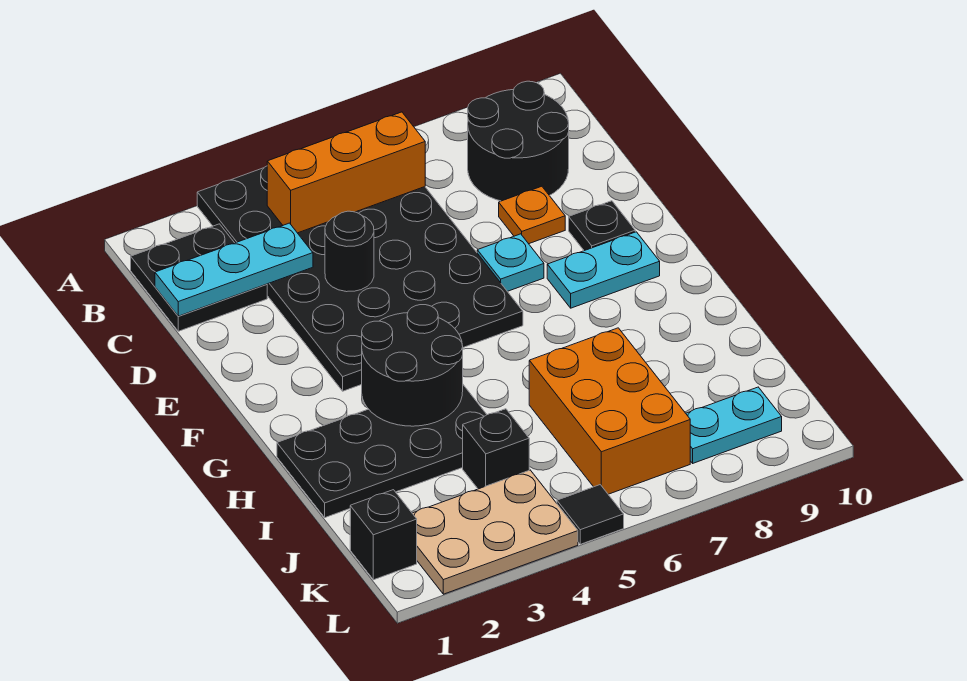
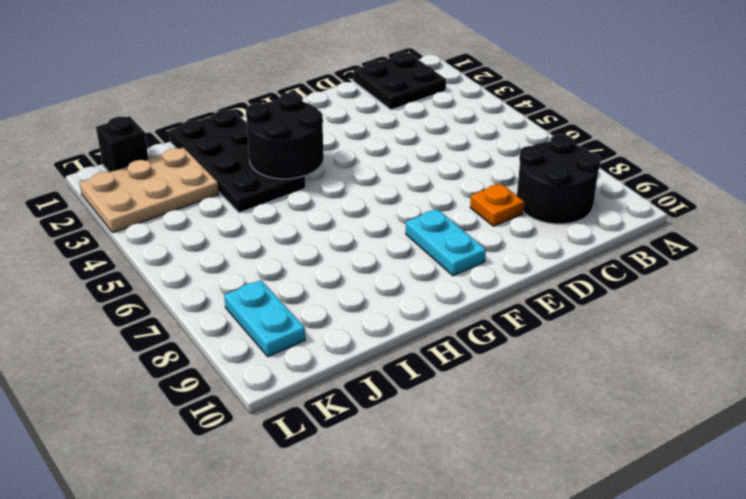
tan 2x3 plate [80,148,219,233] -> tan 2x3 plate turned to [412,470,578,594]
none -> black 4x6 plate [197,166,523,391]
none -> cyan 1x1 plate [477,234,544,291]
none -> black 1x1 plate [569,201,635,251]

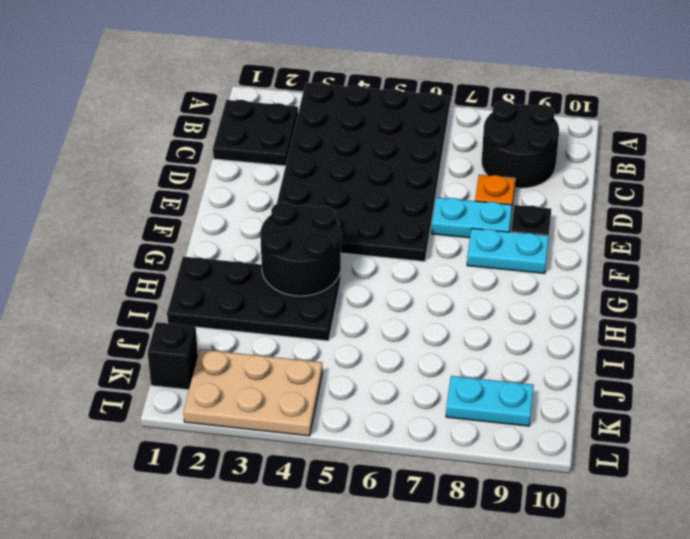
cyan 1x2 plate [432,197,512,238] -> cyan 1x1 plate [477,234,544,291]
none -> orange 2x3 brick [529,328,690,494]
none -> black 1x1 brick [463,409,529,489]
none -> black 1x1 tile [557,485,624,544]

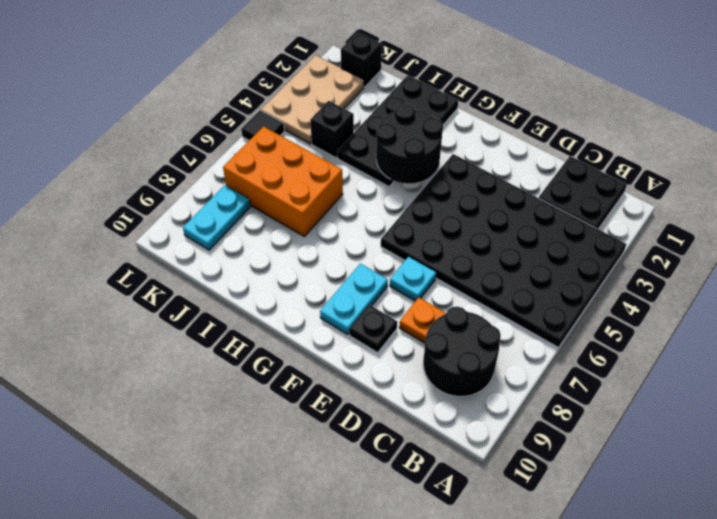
none -> orange 1x3 brick [267,112,425,233]
none -> cyan 1x3 plate [155,223,313,316]
none -> black 1x1 round brick [325,211,374,292]

